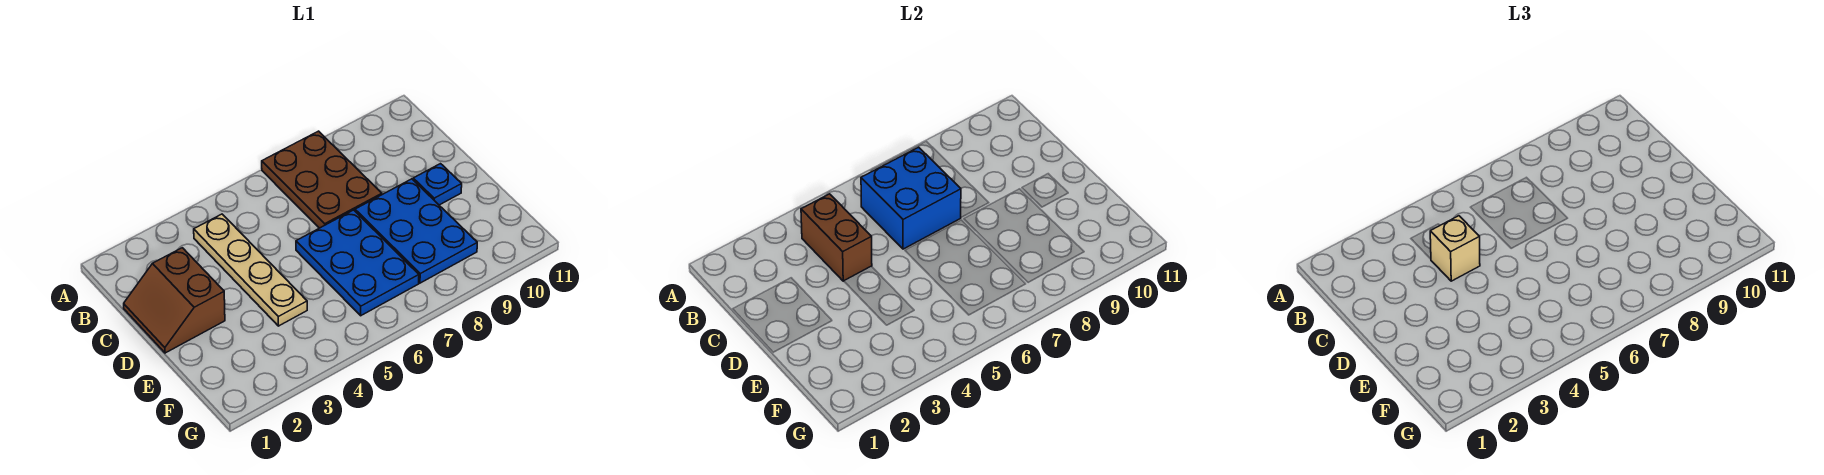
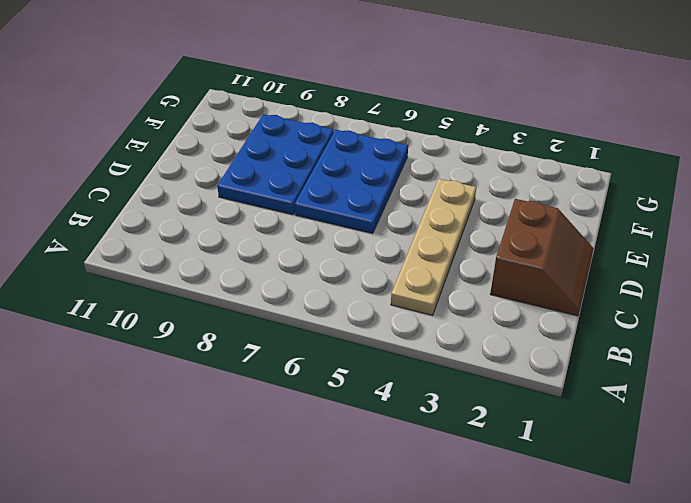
none -> brown 2x3 plate [262,131,382,228]
none -> blue 1x1 plate [413,164,462,205]

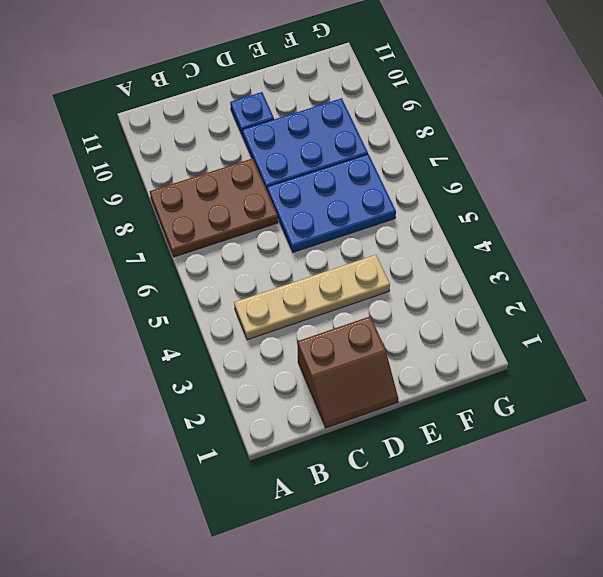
none -> brown 1x2 brick [801,194,872,281]
none -> blue 2x2 brick [861,147,961,249]

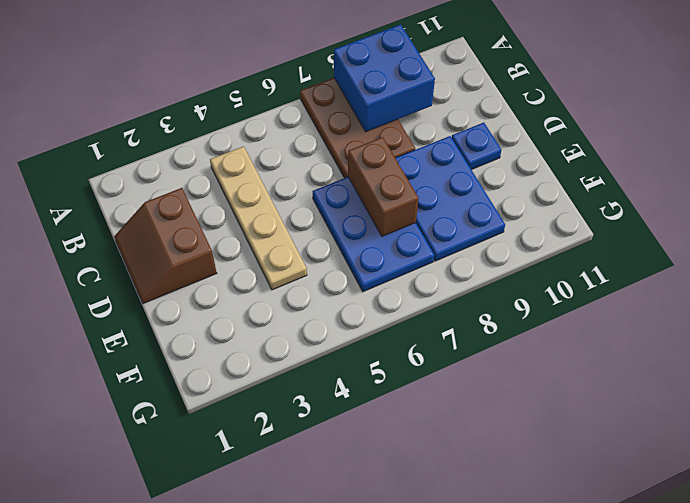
blue 2x2 brick [334,24,435,132] -> blue 2x2 brick moved to [861,147,961,249]
brown 1x2 brick [348,137,419,236] -> brown 1x2 brick moved to [801,194,872,281]
none -> tan 1x1 brick [1430,216,1480,281]

